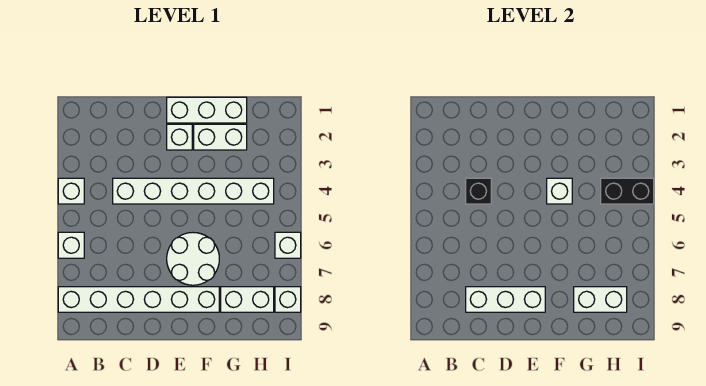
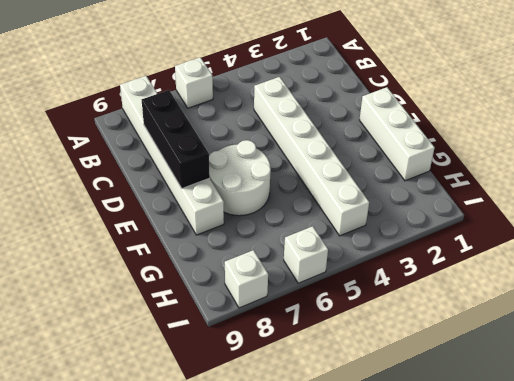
black 1x3 brick [142,90,210,188] -> white 1x3 brick [466,287,545,312]
none -> white 1x1 brick [58,178,84,204]
none -> white 1x1 brick [167,124,192,150]
none -> white 1x2 brick [194,124,247,150]

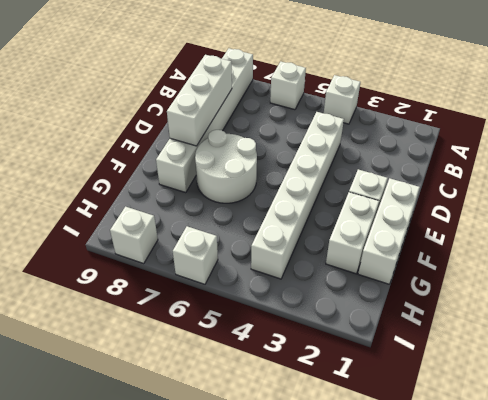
none -> white 1x2 brick [221,287,274,312]
none -> black 1x1 brick [466,178,491,204]
none -> white 1x1 brick [547,178,572,204]

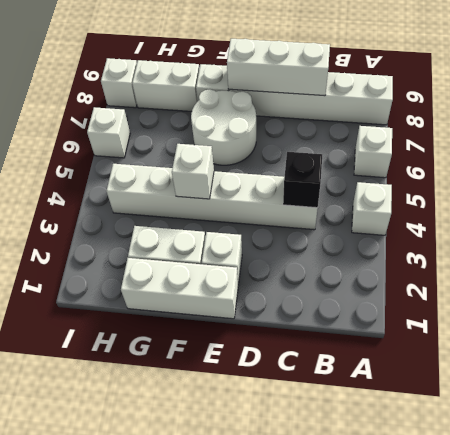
none -> white 1x2 brick [574,287,627,312]
none -> black 1x2 brick [601,178,654,204]

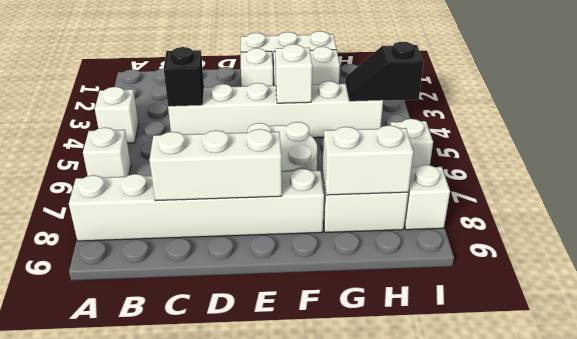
black 1x2 slope [345,42,424,101] -> black 1x2 brick [601,178,654,204]

